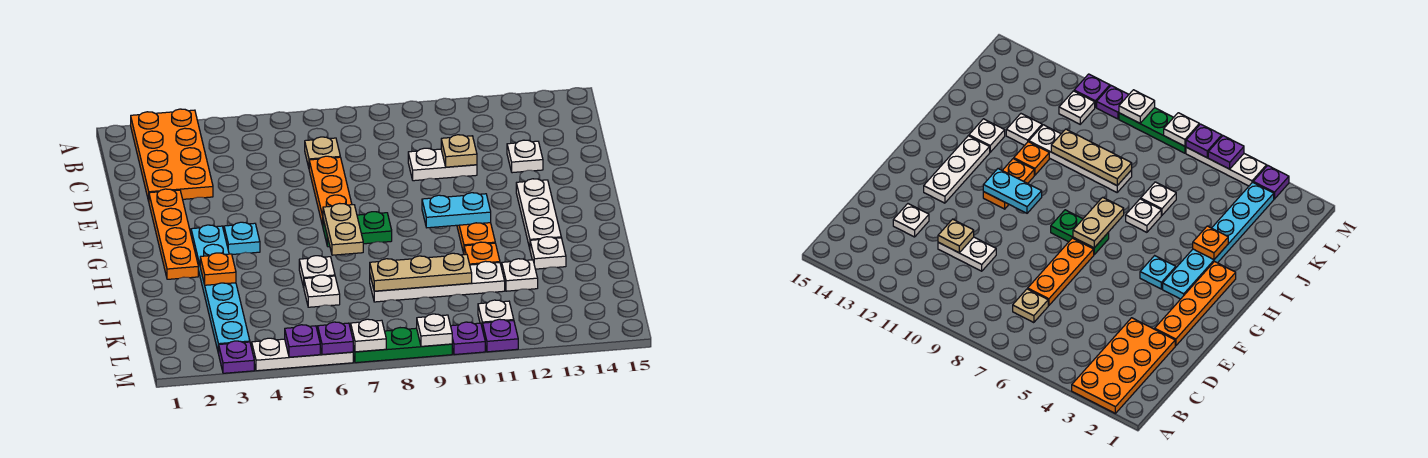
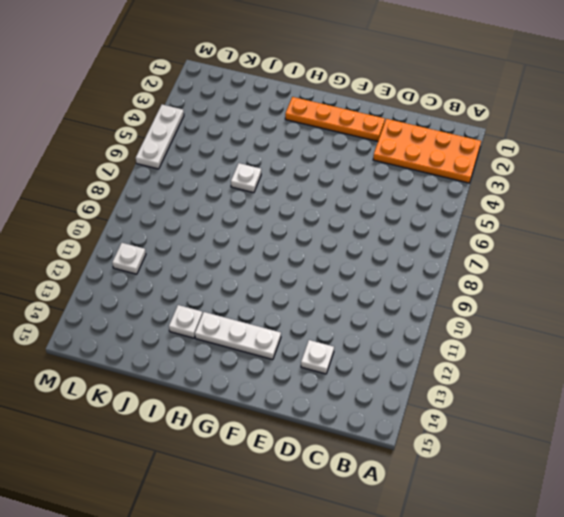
none -> tan 1x1 plate [305,137,340,167]
none -> orange 1x3 plate [309,156,352,226]
none -> white 1x2 plate [408,148,477,181]
none -> cyan 1x6 plate [191,225,250,354]

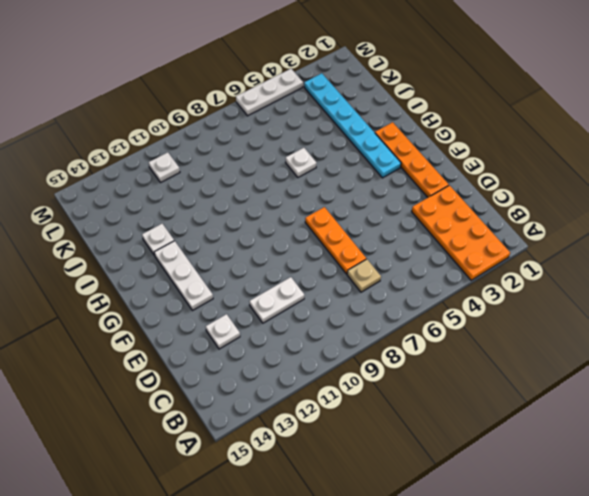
none -> cyan 1x1 plate [224,222,260,254]
none -> green 1x2 plate [323,212,392,247]
none -> orange 1x2 plate [457,223,495,253]
none -> orange 1x1 plate [464,242,500,265]

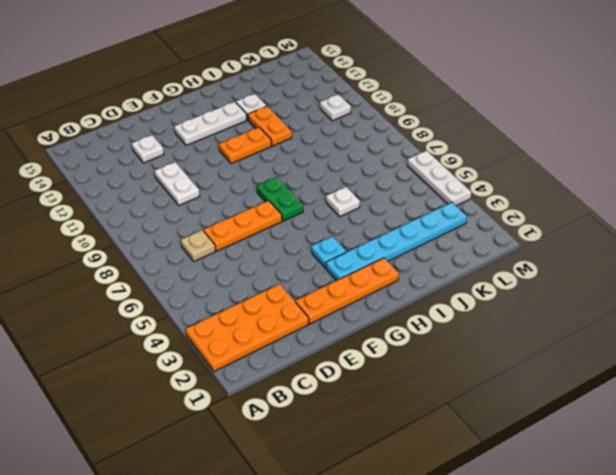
orange 1x2 plate [248,106,292,146] -> orange 1x1 plate [464,242,500,265]
none -> white 1x1 plate [304,275,340,307]
none -> white 1x4 plate [370,261,505,302]
none -> white 1x1 plate [502,259,538,291]
none -> purple 1x1 plate [219,341,254,373]

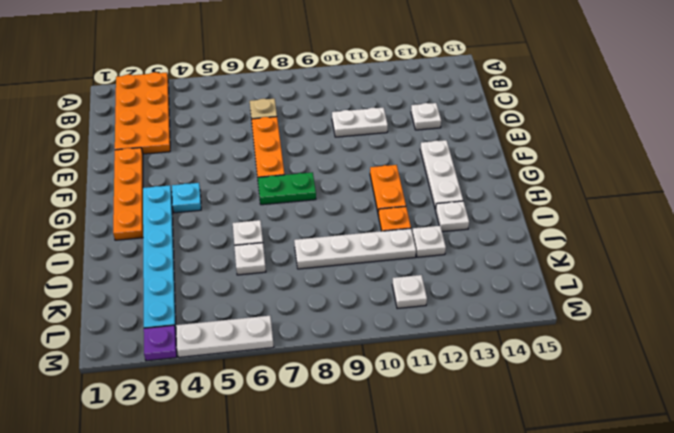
none -> green 1x3 plate [353,328,452,363]
none -> purple 1x1 plate [451,322,485,355]
none -> purple 1x1 plate [483,319,518,352]
none -> tan 1x1 plate [441,135,477,167]

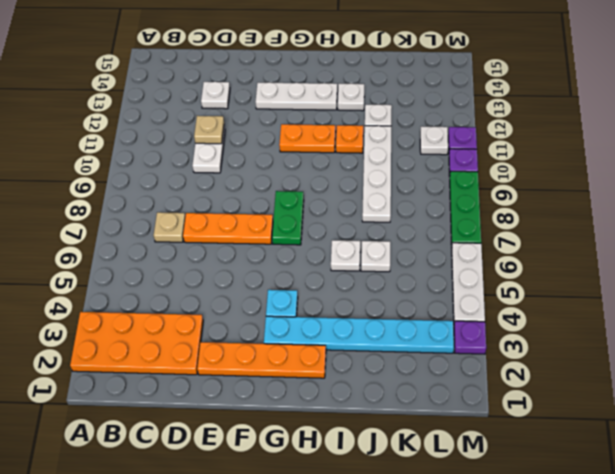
none -> tan 1x2 plate [323,203,363,255]
none -> cyan 1x2 plate [422,193,491,228]
none -> orange 1x1 plate [200,253,236,285]
none -> tan 1x3 plate [370,253,472,291]

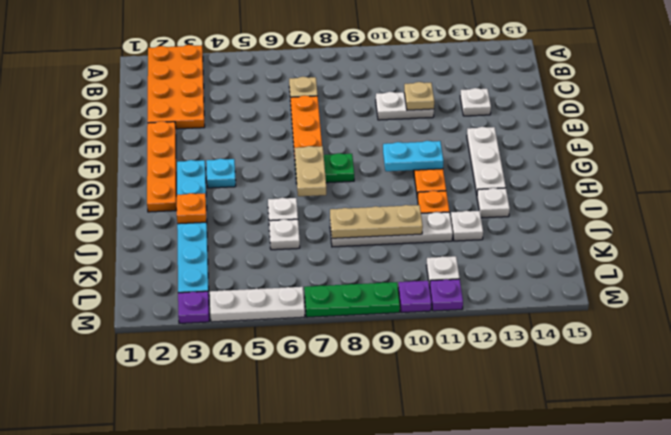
none -> purple 1x1 plate [285,325,320,357]
none -> purple 1x1 plate [318,322,353,355]
none -> white 1x1 plate [351,319,386,352]
none -> white 1x1 plate [417,314,452,346]

